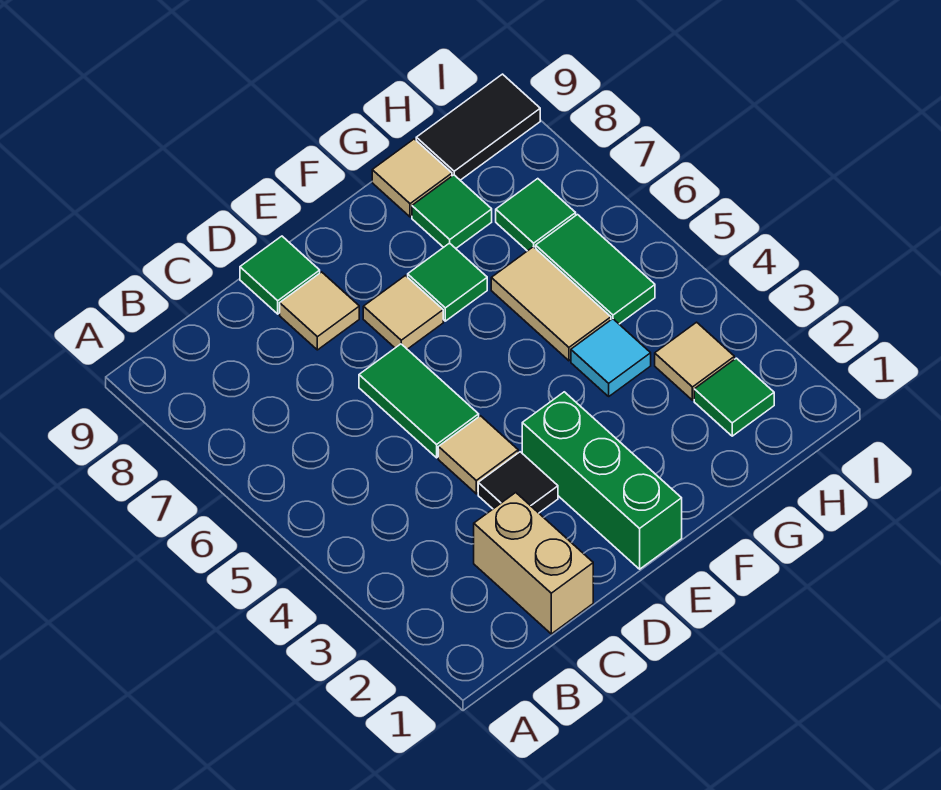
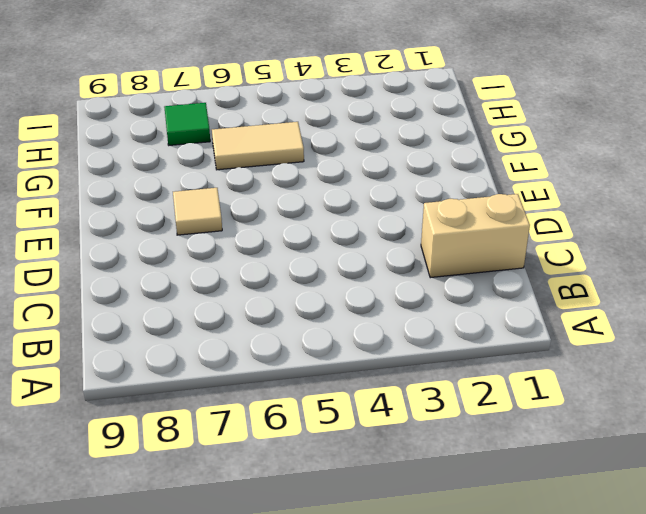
none -> black 1x1 tile [478,452,558,513]
none -> tan 1x1 tile [438,416,518,494]
none -> green 1x2 tile [359,344,479,458]

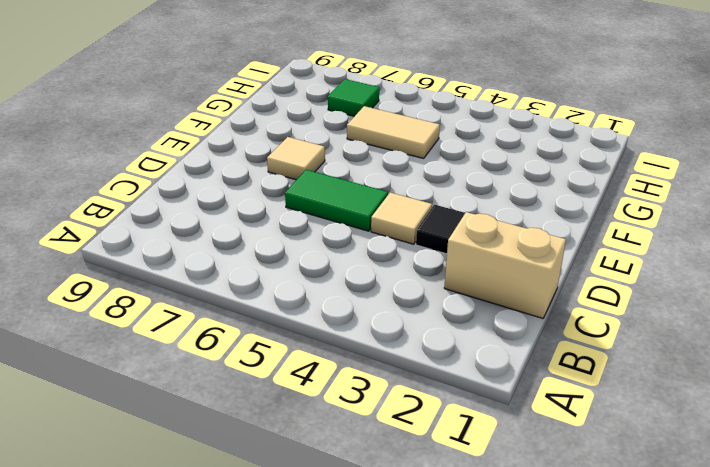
none -> tan 1x1 tile [280,272,359,350]
none -> green 1x1 tile [240,236,320,314]
none -> green 1x3 brick [522,392,682,569]

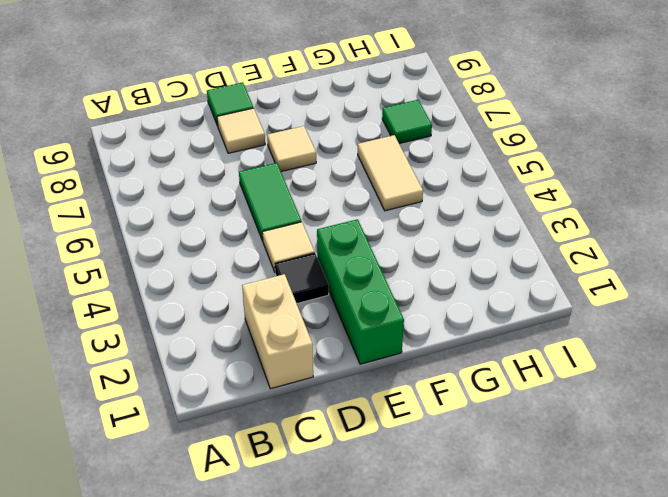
none -> green 1x1 tile [408,243,487,321]
none -> cyan 1x1 tile [571,319,651,396]
none -> green 1x1 tile [412,175,492,248]

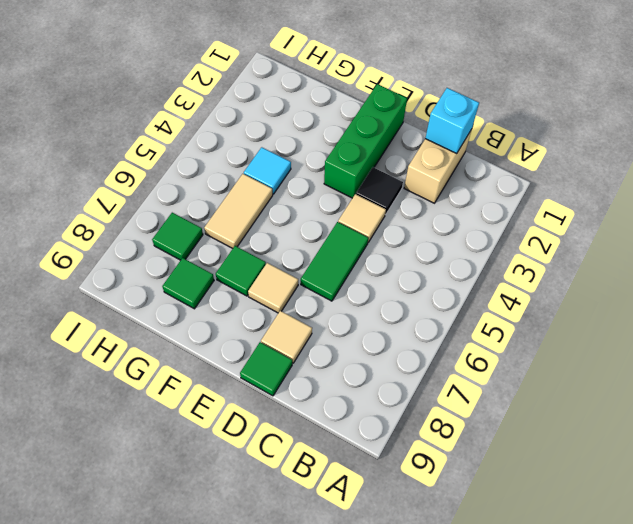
cyan 1x1 brick [425,88,479,154] -> none
none -> tan 1x1 tile [372,139,452,217]
none -> green 1x1 tile [694,358,774,436]
none -> tan 1x1 tile [655,322,734,400]

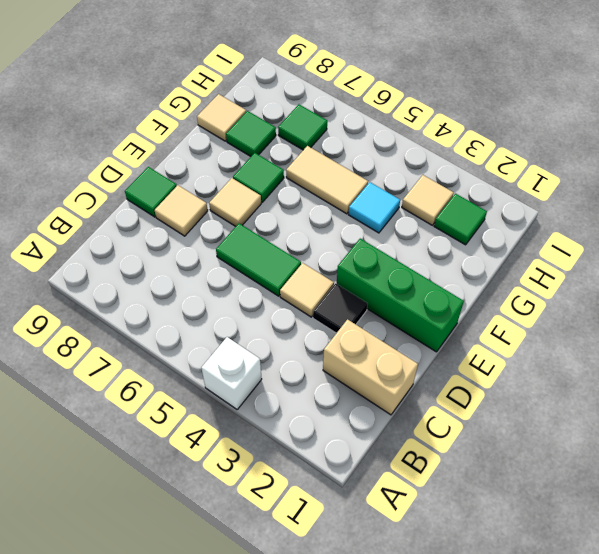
white 1x1 brick [201,337,262,409] -> none
none -> green 1x2 tile [536,215,655,324]
none -> black 1x2 tile [416,74,540,180]

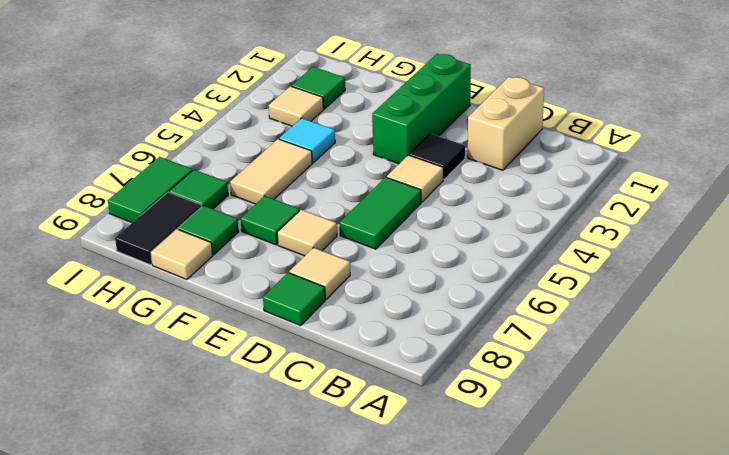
black 1x2 tile [115,192,202,265] -> black 1x2 tile turned to [416,74,540,180]
green 1x2 tile [108,157,192,223] -> green 1x2 tile moved to [536,215,655,324]

